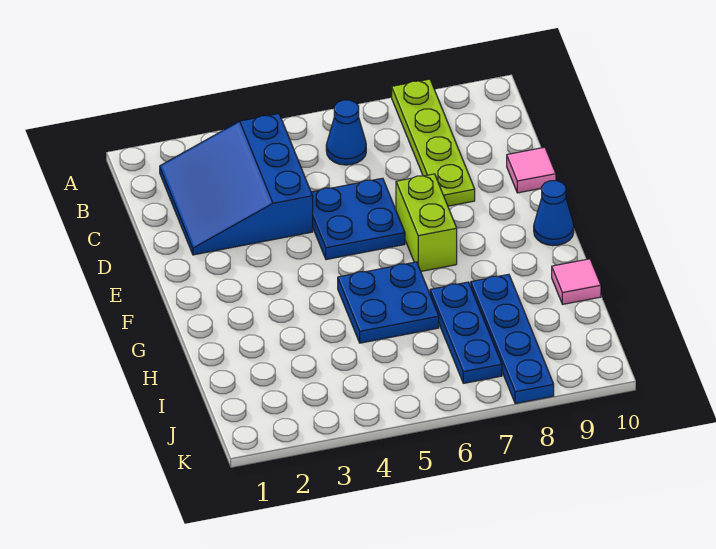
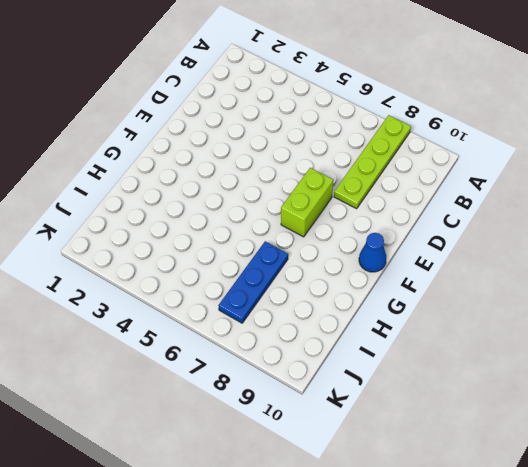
none -> blue 3x3 slope [160,114,313,255]
none -> blue 1x1 cone [326,100,366,165]

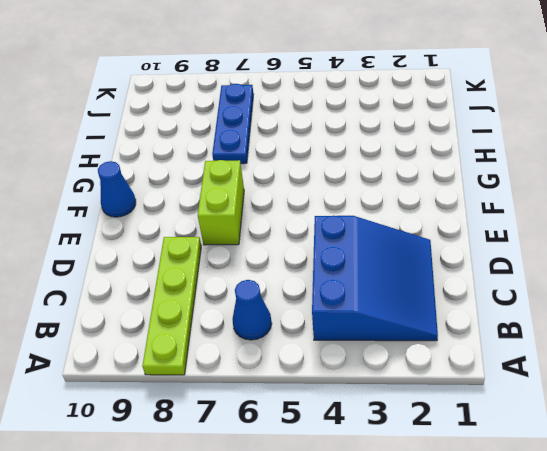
none -> blue 2x2 plate [311,178,405,260]
none -> pink 1x1 tile [507,147,556,193]

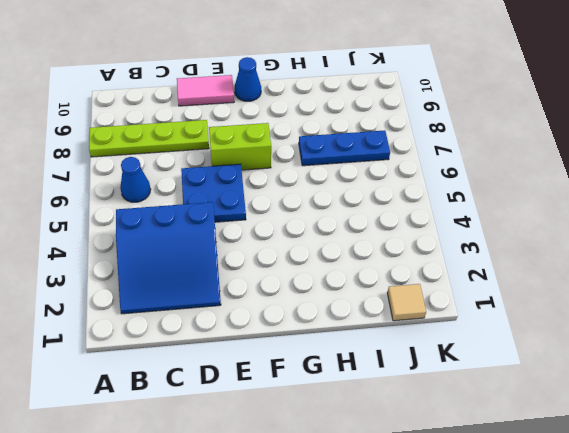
pink 1x2 tile [177,75,234,106] -> pink 1x1 tile [507,147,556,193]
tan 1x1 tile [387,284,426,321] -> none
none -> blue 2x2 plate [338,262,439,343]
none -> blue 1x4 plate [471,274,554,404]

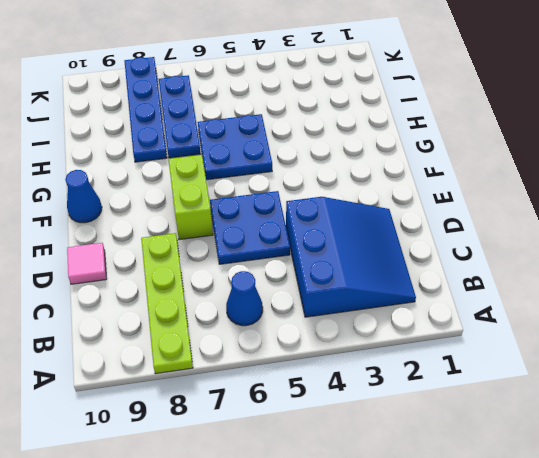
none -> pink 1x1 tile [552,259,601,304]

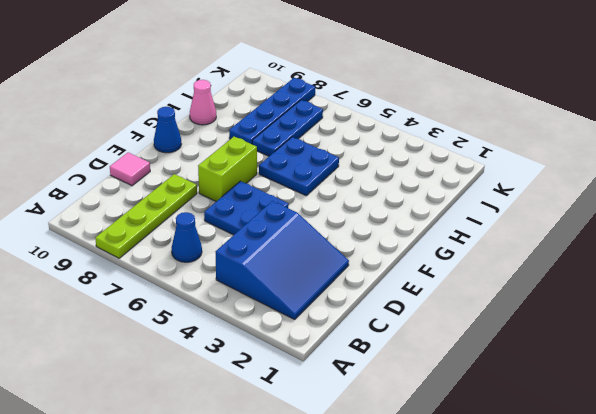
pink 1x1 cone [190,80,216,125] -> pink 1x1 tile [552,259,601,304]

